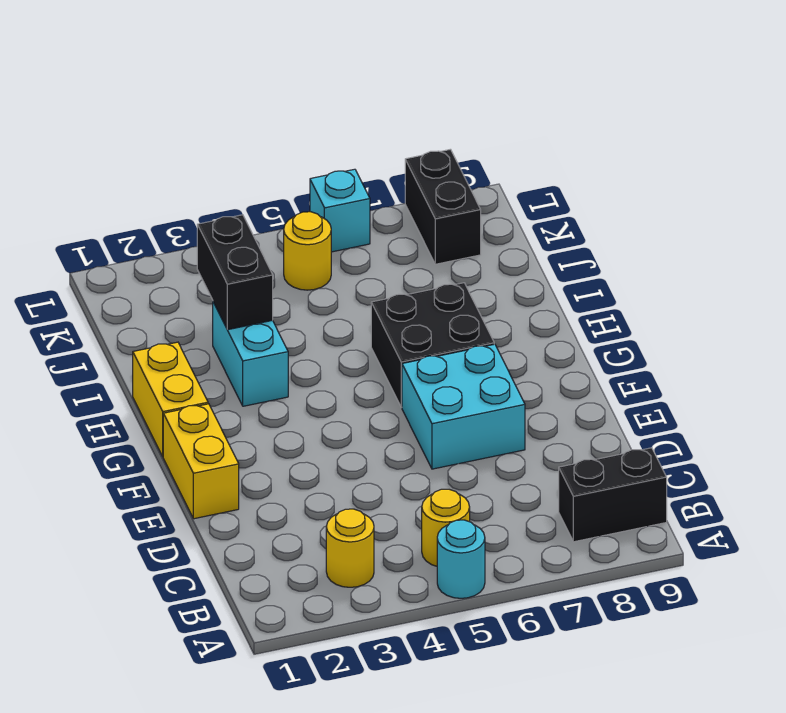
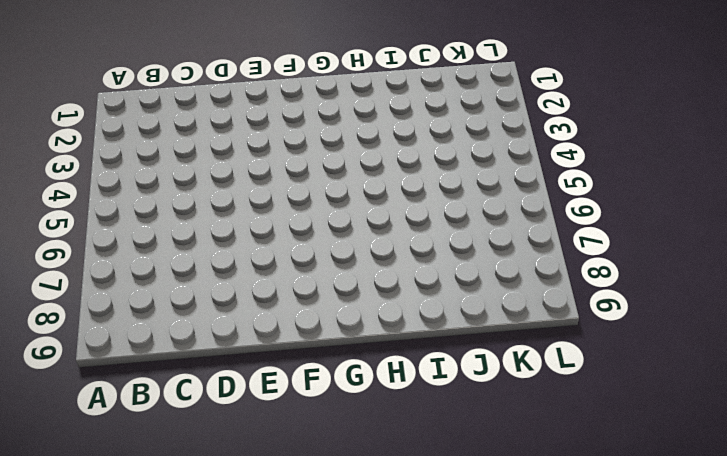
none -> cyan 1x1 round brick [437,520,485,598]
none -> yellow 1x1 round brick [326,509,374,587]
none -> yellow 1x1 round brick [422,489,470,566]

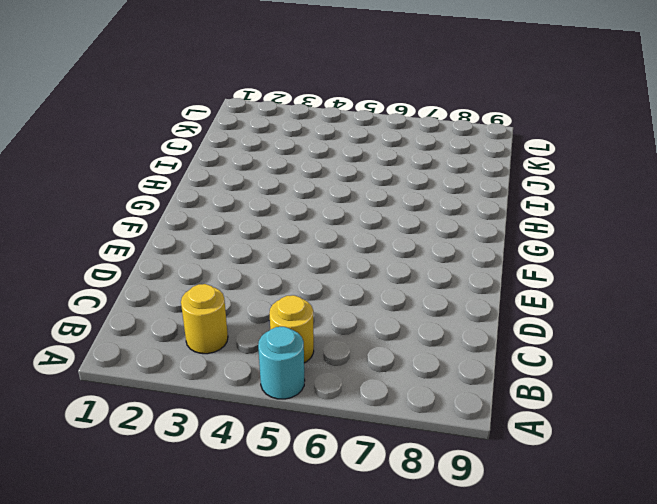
none -> black 1x2 brick [559,448,667,542]
none -> yellow 1x2 brick [163,404,239,519]
none -> cyan 2x2 brick [402,344,525,469]

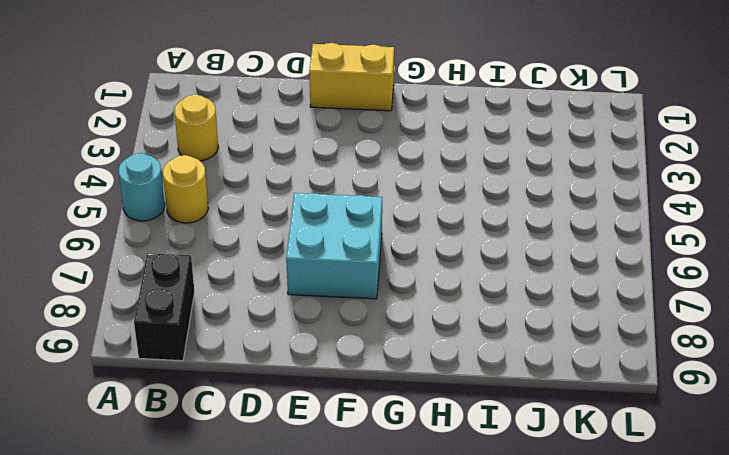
none -> yellow 1x2 brick [133,342,208,456]
none -> black 2x2 brick [371,283,494,407]
none -> cyan 1x2 brick [213,302,288,406]

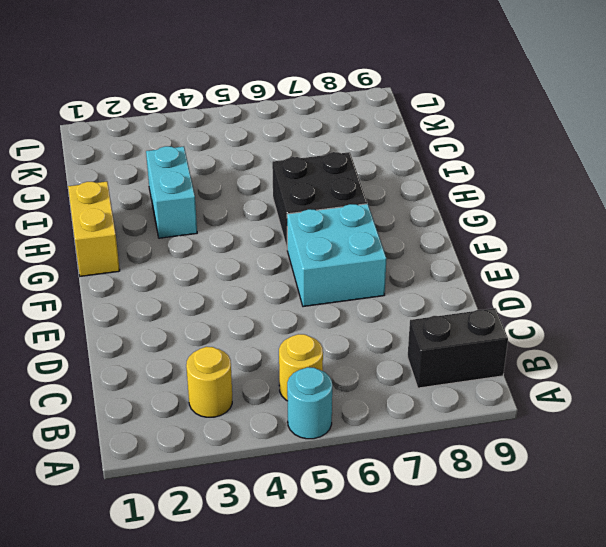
none -> yellow 1x2 brick [163,404,239,519]
none -> yellow 1x1 round brick [284,212,331,290]
none -> black 1x2 brick [405,149,481,264]

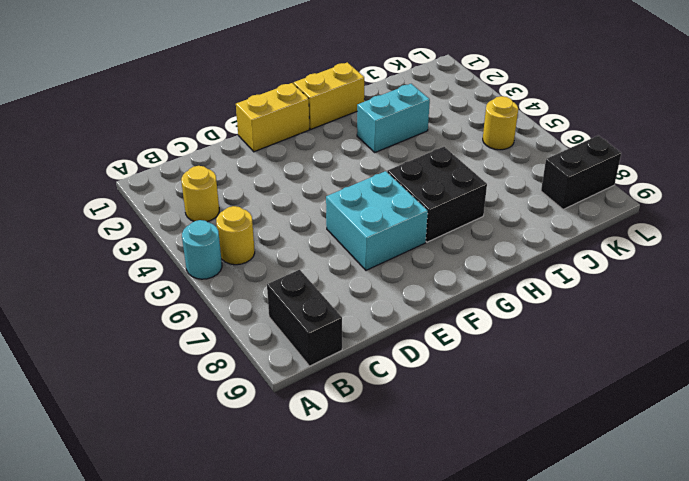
none -> cyan 1x1 brick [310,169,370,252]
none -> black 1x2 brick [197,215,273,330]

